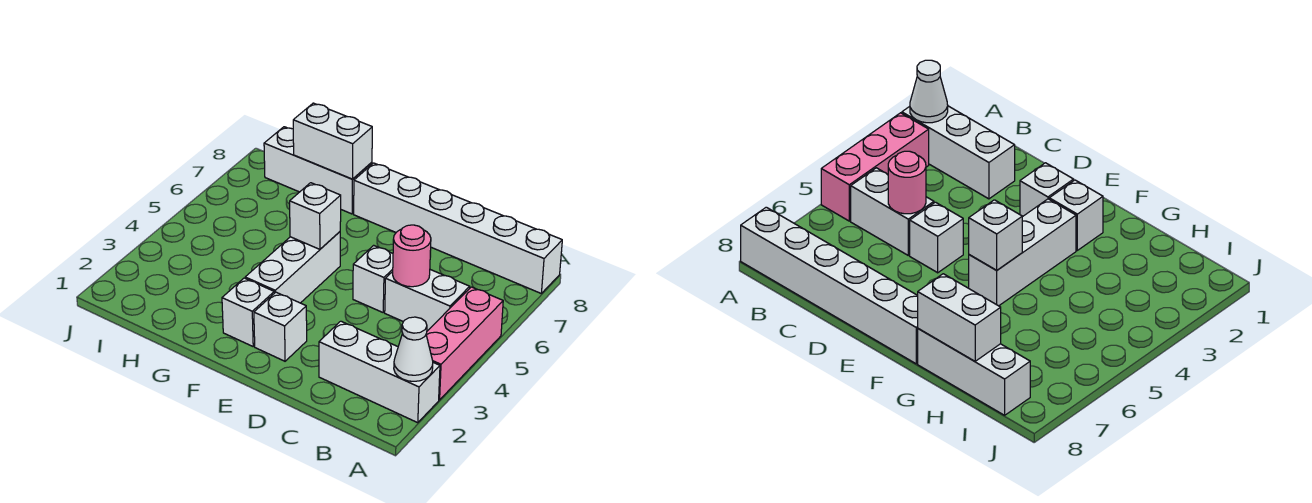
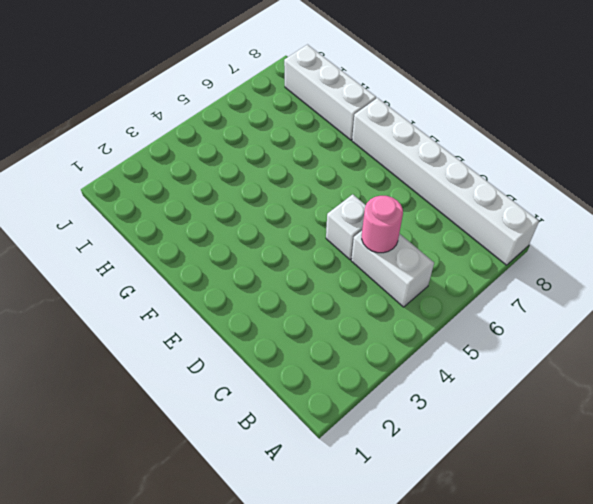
none -> white 1x3 brick [319,321,440,423]
none -> pink 1x3 brick [426,287,503,400]
none -> white 1x1 brick [254,292,307,361]

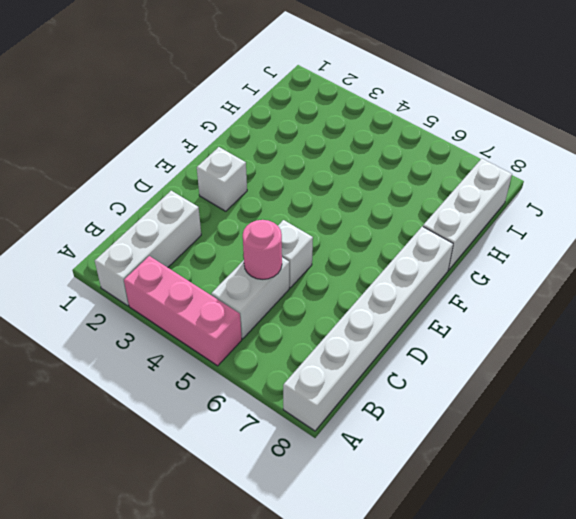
none -> white 1x1 brick [222,278,274,346]
none -> white 1x3 brick [245,232,340,303]
none -> white 1x1 cone [394,317,433,381]

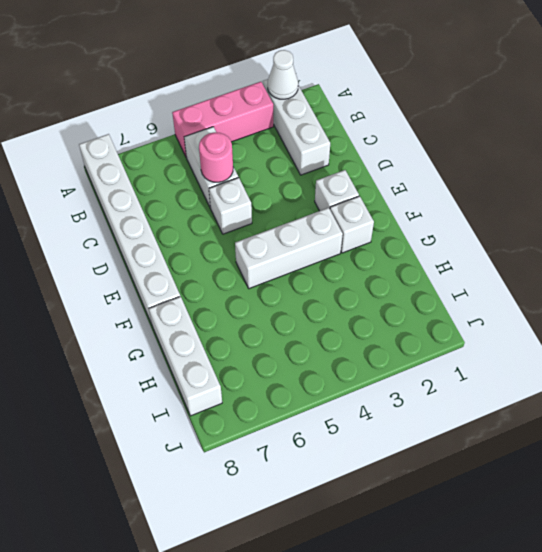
none -> white 1x1 brick [290,183,341,249]
none -> white 1x2 brick [293,103,372,179]

